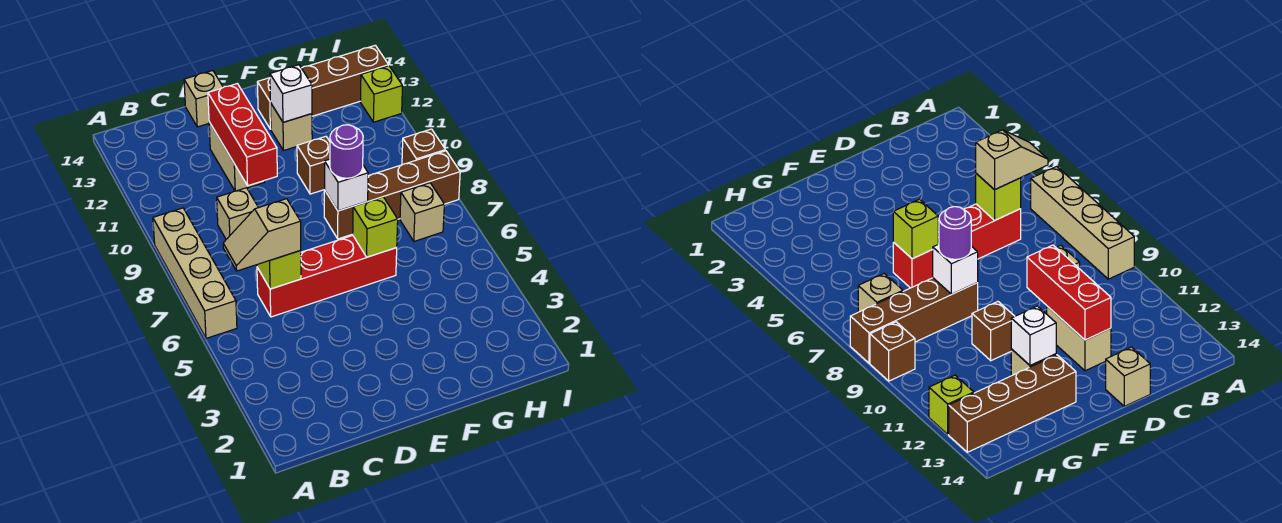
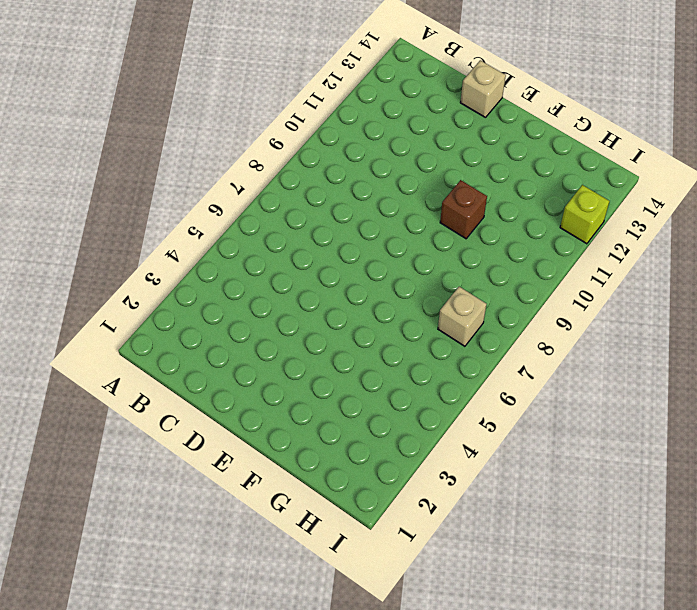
none -> tan 1x4 brick [153,208,237,338]
none -> red 1x4 brick [257,235,397,317]
none -> tan 1x1 brick [217,188,258,239]

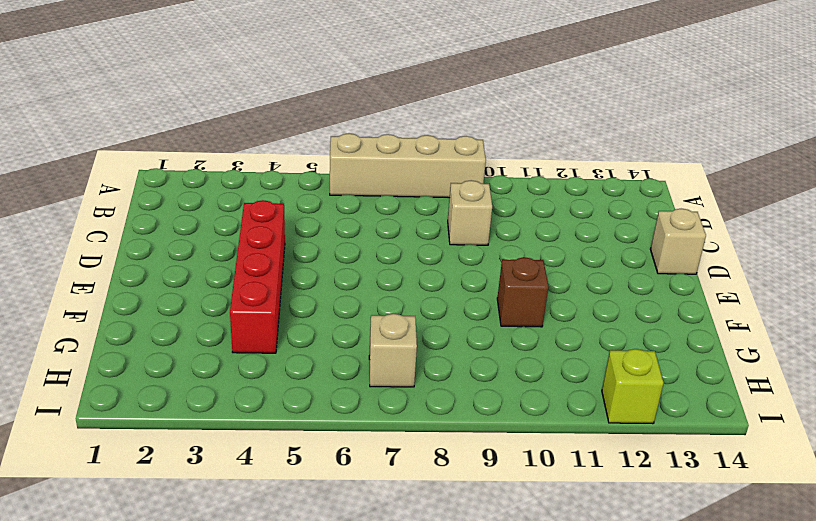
red 1x4 brick [230,200,285,353] -> red 1x4 brick moved to [257,235,397,317]
none -> tan 1x2 brick [209,122,265,191]
none -> brown 1x4 brick [324,151,460,239]
none -> tan 1x1 brick [270,103,312,151]

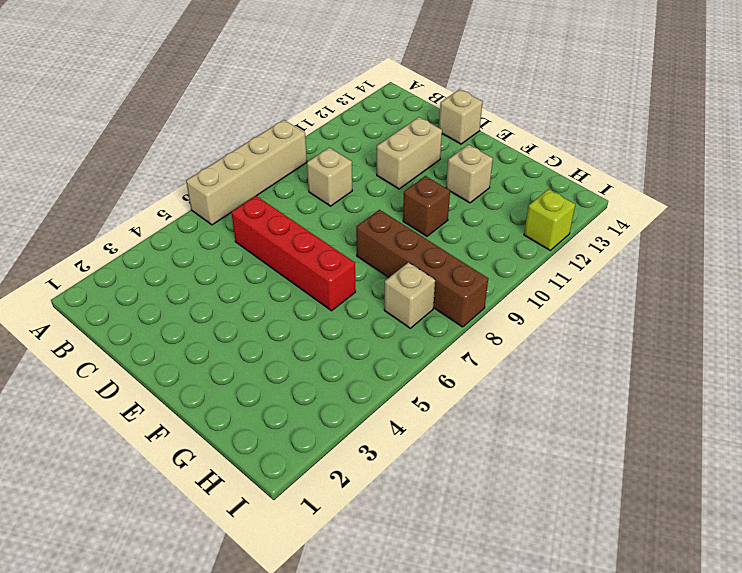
none -> brown 1x4 brick [257,45,389,129]
none -> brown 1x1 brick [402,129,445,165]
none -> lime 1x1 brick [257,251,301,289]

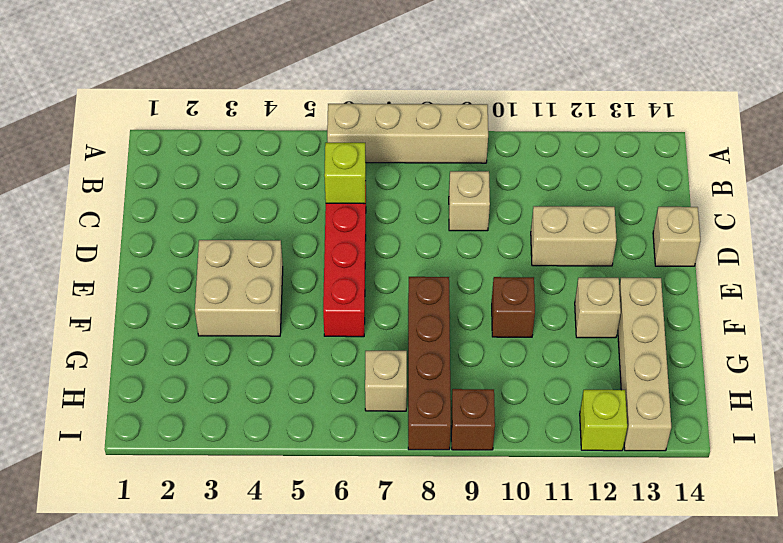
tan 2x2 brick [195,240,283,336] -> none
tan 1x4 brick [618,278,671,451] -> brown 1x4 brick [257,45,389,129]
none -> red 1x3 brick [208,84,277,186]
none -> lime 1x1 brick [353,197,398,257]
none -> white 1x1 brick [324,159,368,211]

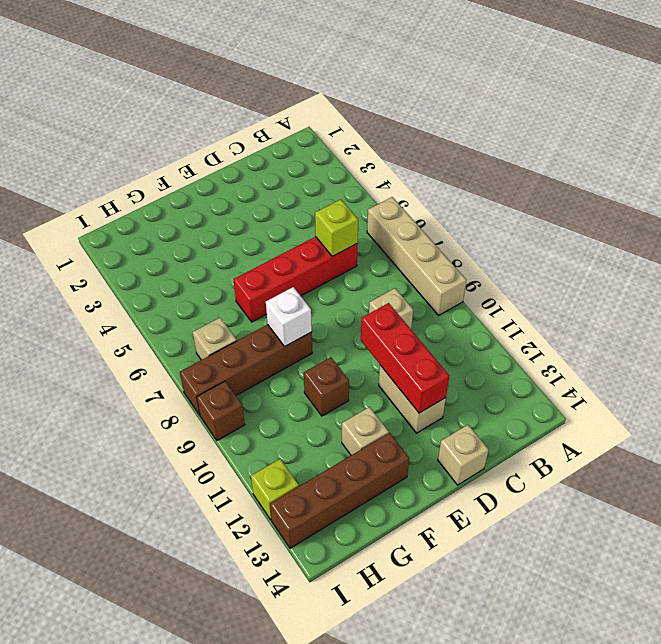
none -> lime 1x1 brick [353,197,398,257]
none -> white 1x1 brick [270,65,312,122]
none -> tan 1x2 slope [223,199,301,271]

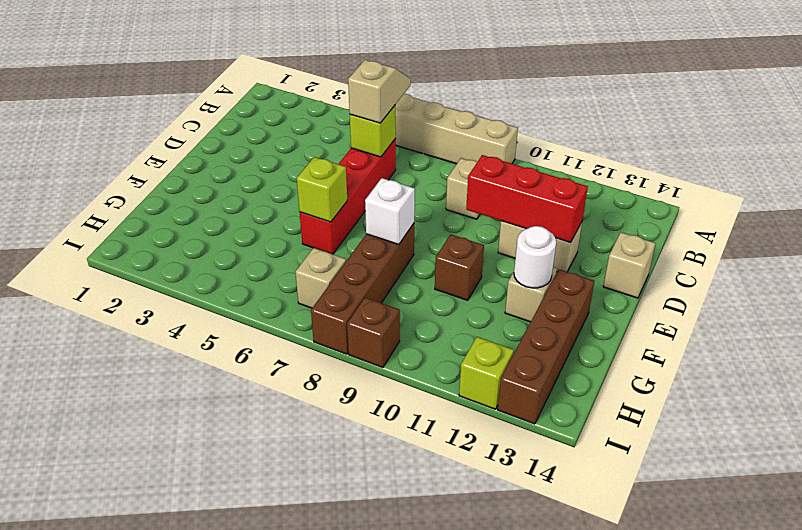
white 1x1 round brick [514,226,556,288] -> white 1x1 brick [270,65,312,122]
none -> purple 1x1 round brick [330,125,363,178]

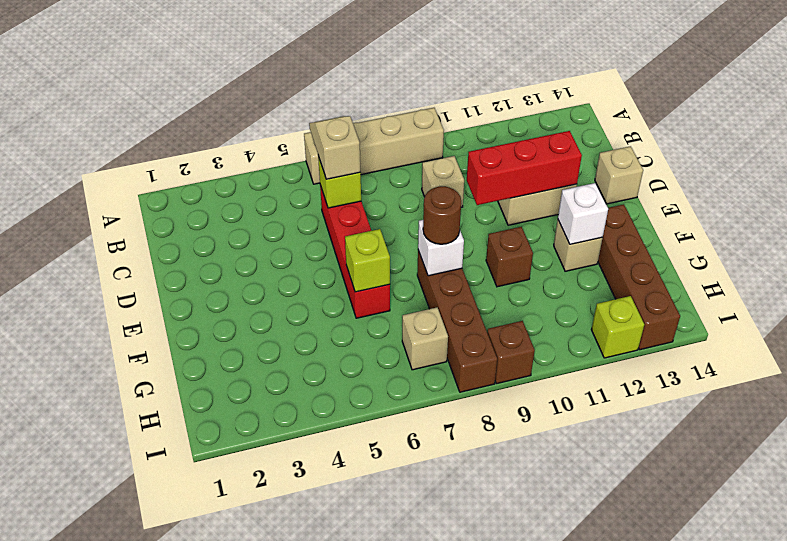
brown 1x1 round brick [423,186,461,244] -> purple 1x1 round brick [330,125,363,178]

